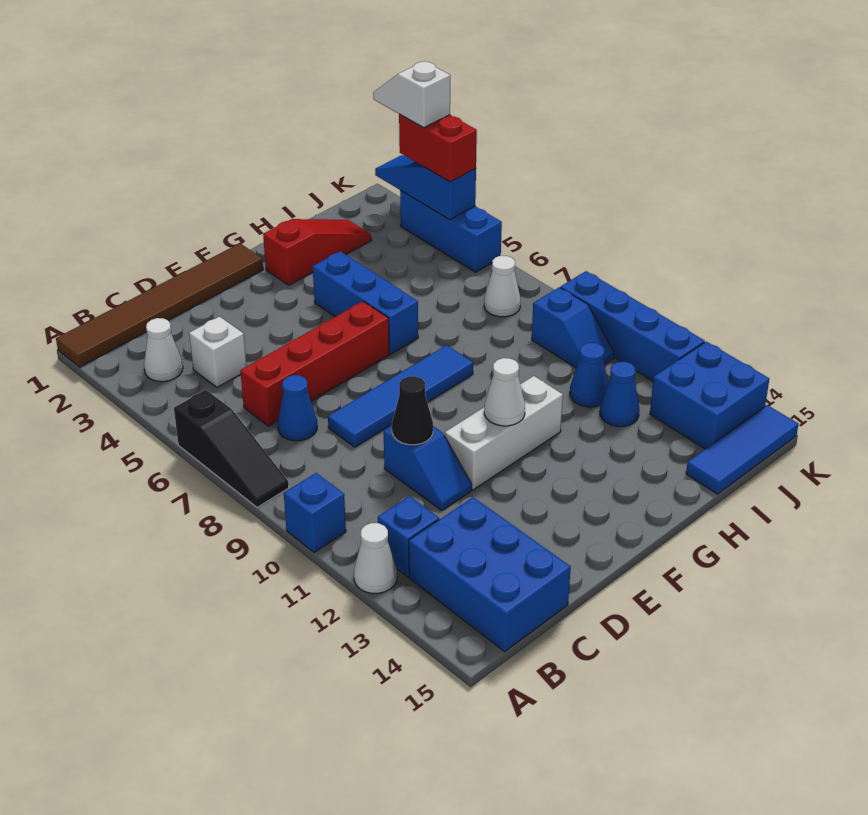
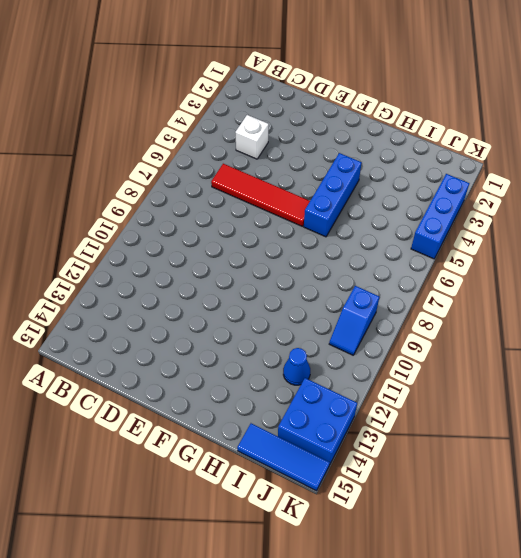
red 1x4 tile [211,164,310,226] -> red 1x4 brick [240,301,389,426]
none -> brown 1x6 tile [56,243,263,367]
none -> black 1x3 slope [174,390,289,507]
none -> blue 1x1 brick [284,473,346,552]

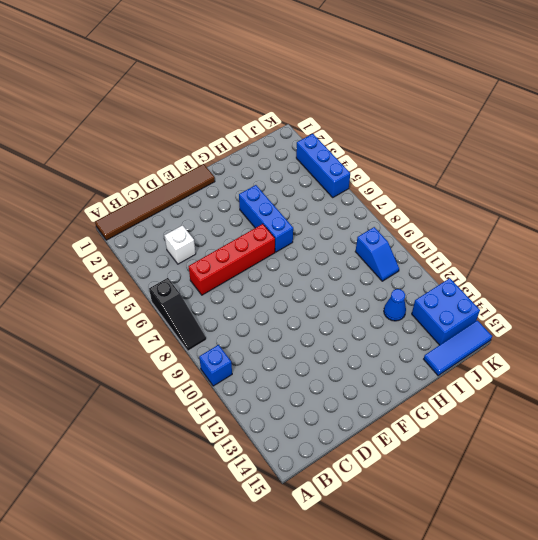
none -> white 1x1 cone [354,523,397,593]
none -> white 1x1 cone [144,318,183,382]
none -> blue 1x1 brick [378,496,439,577]

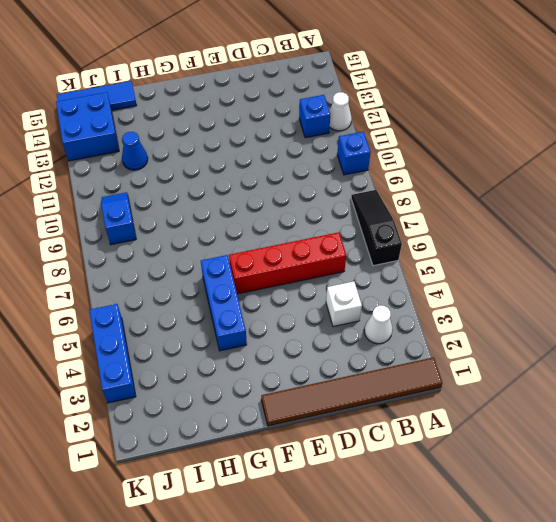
none -> blue 2x3 brick [409,497,571,651]
none -> blue 1x1 cone [278,375,317,441]
none -> blue 1x4 tile [328,345,473,447]

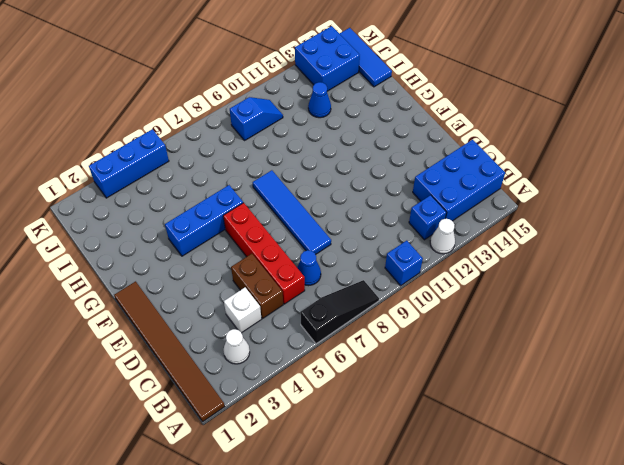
brown 1x2 brick [231,254,283,318] -> none
none -> blue 1x2 slope [384,426,472,511]
none -> white 1x3 brick [444,376,563,490]
none -> red 1x3 slope [263,219,371,285]

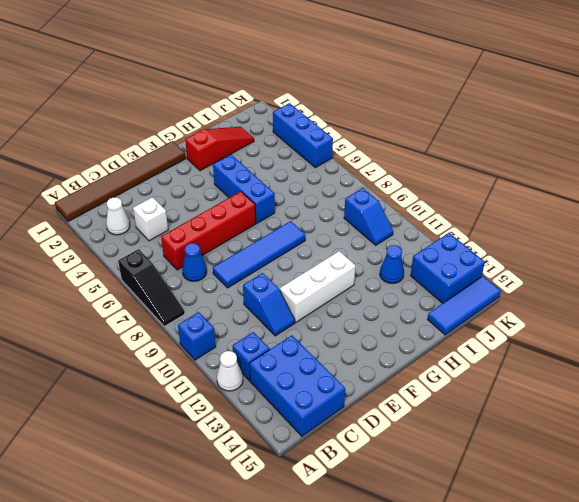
none -> blue 1x1 cone [570,343,608,407]
none -> white 1x1 cone [484,256,521,317]
none -> blue 1x4 brick [560,271,705,381]

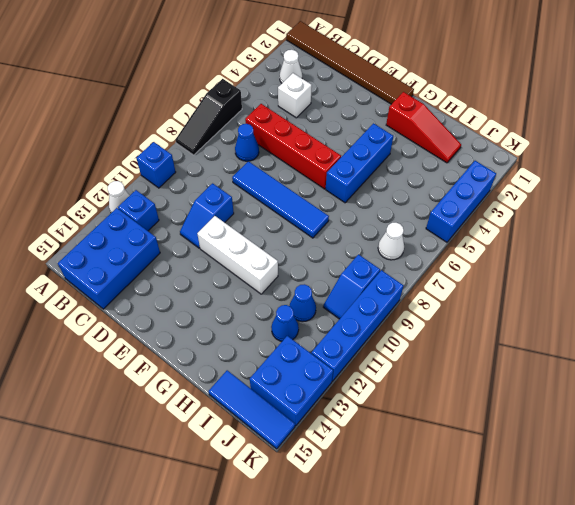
none -> black 1x1 cone [392,376,433,445]
none -> white 1x1 cone [484,358,525,426]
none -> blue 1x3 slope [375,155,476,220]

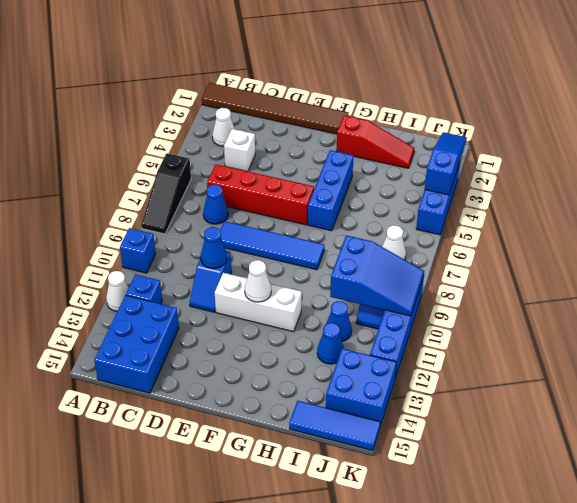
blue 1x1 cone [201,227,227,269] -> black 1x1 cone [392,376,433,445]
blue 2x3 slope [330,235,424,316] -> none
none -> red 1x2 brick [399,114,477,182]
none -> white 1x2 slope [373,61,450,128]

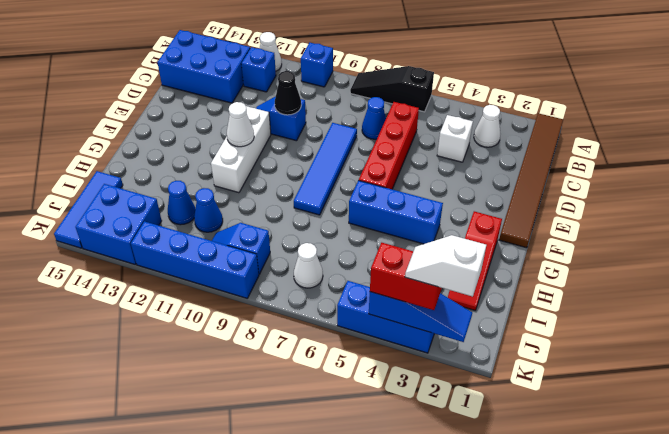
white 1x2 slope [405,235,486,297] -> white 1x2 slope turned to [373,61,450,128]

